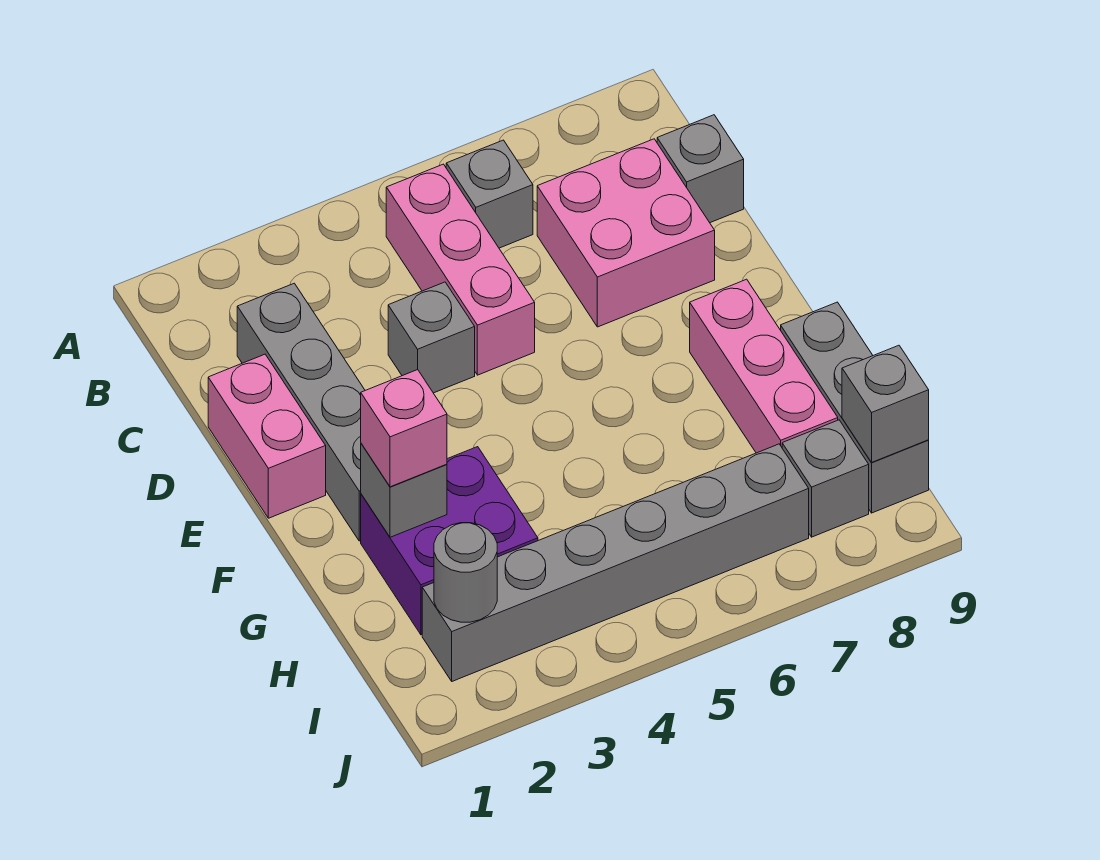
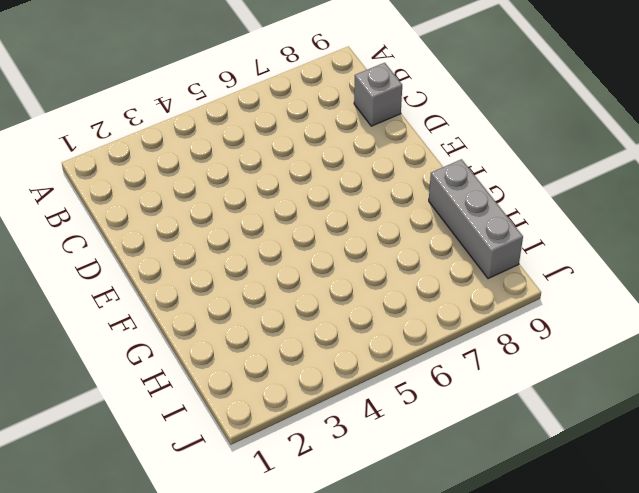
none -> pink 1x3 brick [386,164,535,375]
none -> grey 1x1 brick [446,140,533,248]
none -> grey 1x4 brick [237,283,365,541]

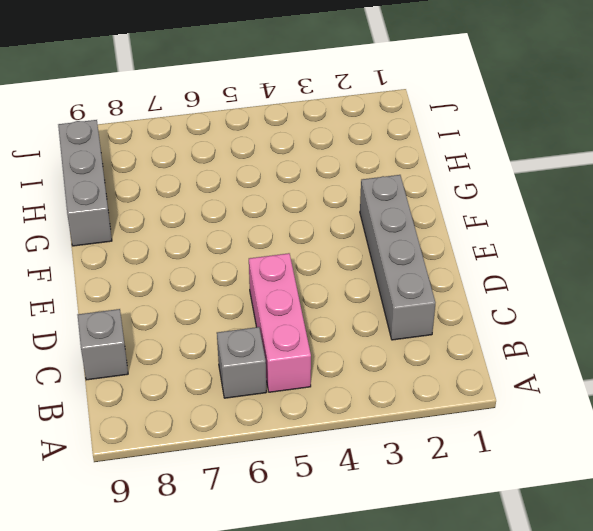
none -> pink 2x2 brick [537,139,715,327]
none -> pink 1x2 brick [208,354,326,518]
none -> grey 1x1 brick [388,282,475,393]

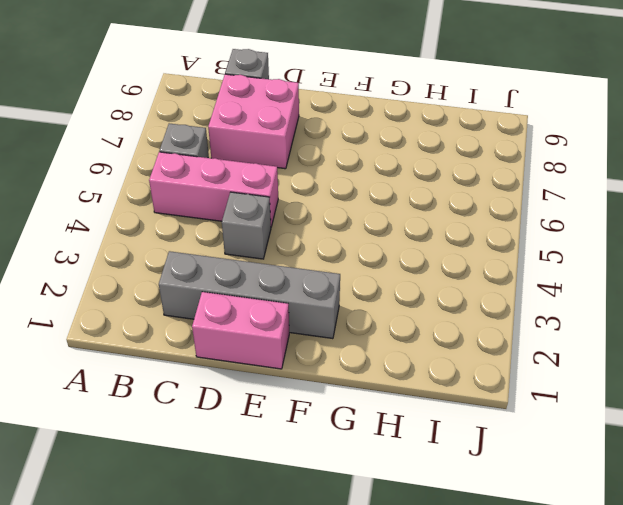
none -> pink 1x3 brick [690,279,838,453]
none -> purple 2x2 brick [361,447,538,635]
none -> grey 1x3 brick [781,302,929,513]

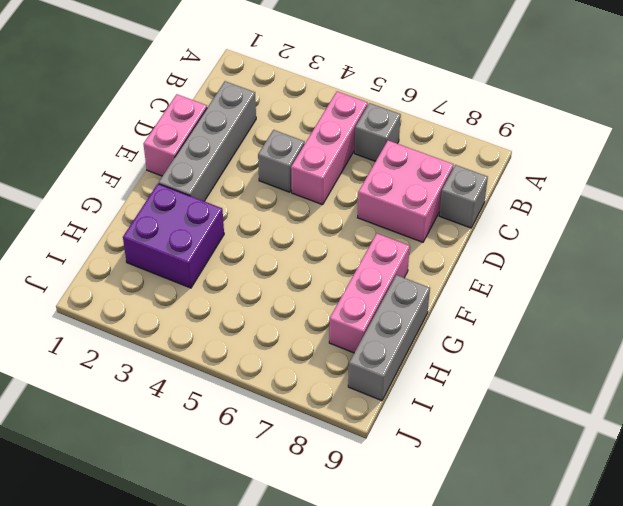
none -> grey 1x6 brick [422,444,809,681]
none -> grey 1x1 brick [782,420,869,537]
none -> grey 1x1 brick [361,444,447,537]

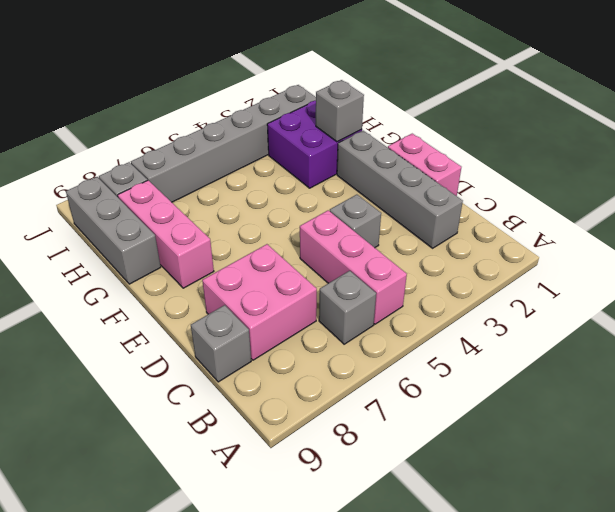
none -> grey 1x1 round brick [434,523,497,622]
none -> grey 1x1 brick [842,345,929,462]
none -> pink 1x1 brick [361,370,447,487]

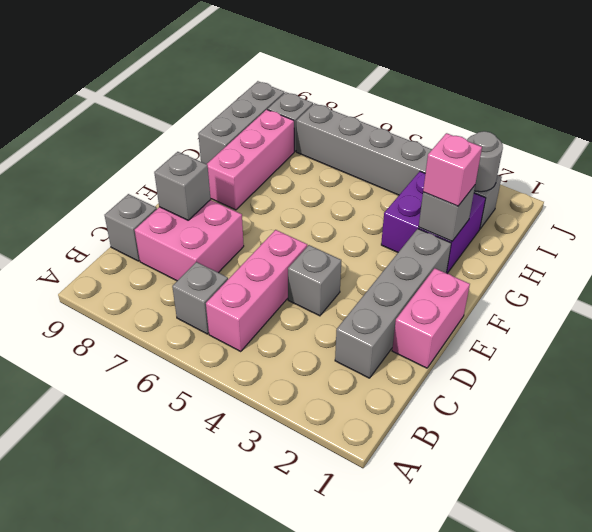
grey 1x1 brick [154,152,211,220] -> grey 1x1 brick moved to [842,345,929,462]

